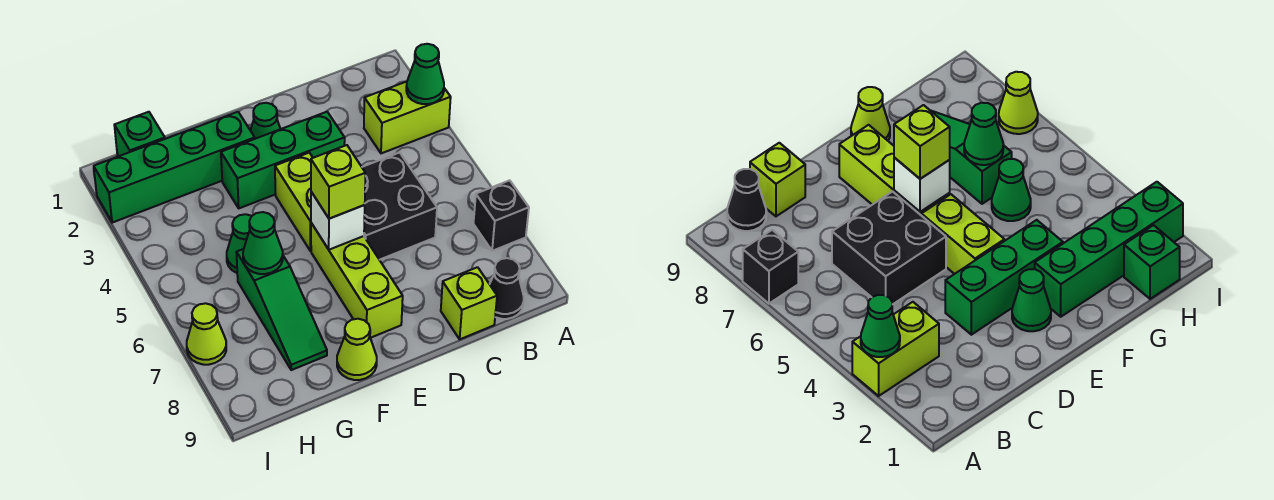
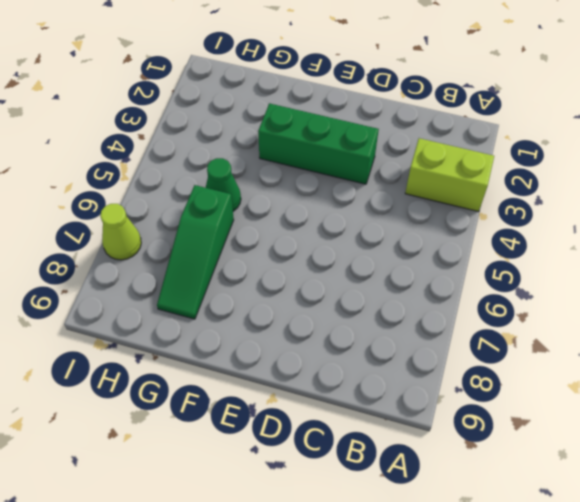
none -> black 1x1 brick [473,180,529,251]
none -> black 1x1 cone [490,258,524,319]
none -> black 2x2 brick [362,153,437,260]

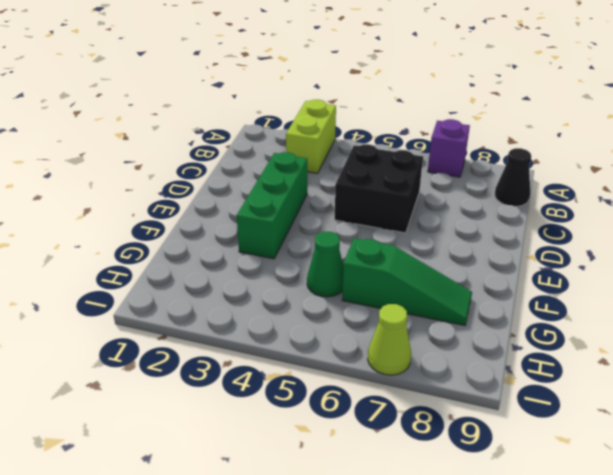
purple 1x1 brick [428,119,470,177] -> black 1x1 brick [473,180,529,251]
none -> lime 1x1 brick [441,267,497,339]
none -> green 1x1 cone [250,103,280,139]
none -> lime 1x2 brick [275,153,313,251]

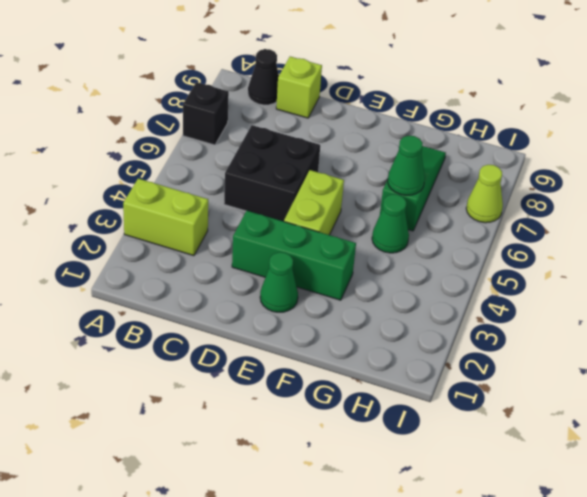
none -> lime 1x3 brick [311,223,403,338]
none -> green 1x4 brick [94,112,255,223]
none -> lime 1x1 cone [337,319,377,380]

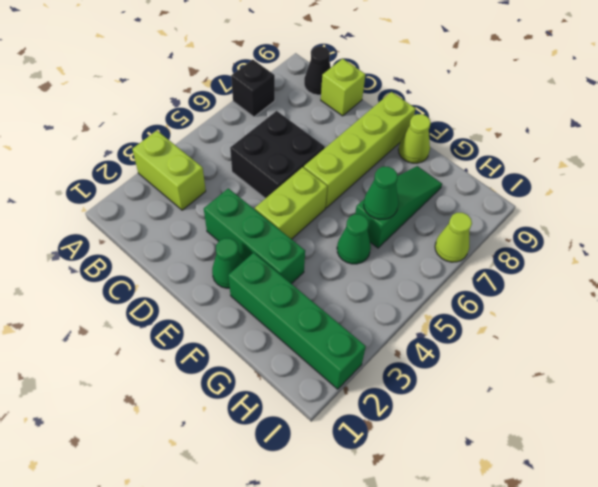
lime 1x4 brick [304,92,416,208] -> lime 1x3 brick [311,223,403,338]
none -> green 1x1 brick [114,112,165,156]
none -> green 1x1 cone [406,44,444,104]
none -> white 1x1 brick [311,192,365,250]

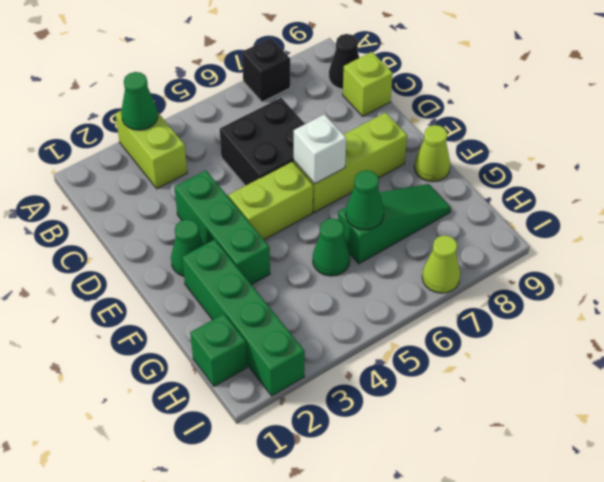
none -> lime 1x1 brick [311,145,365,219]

